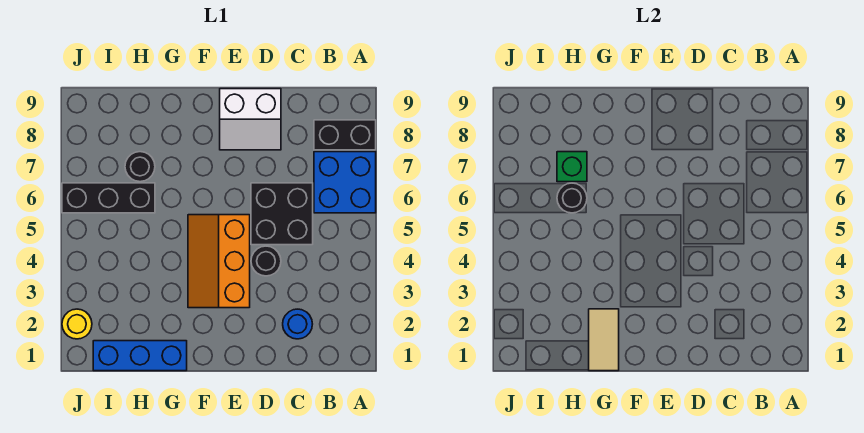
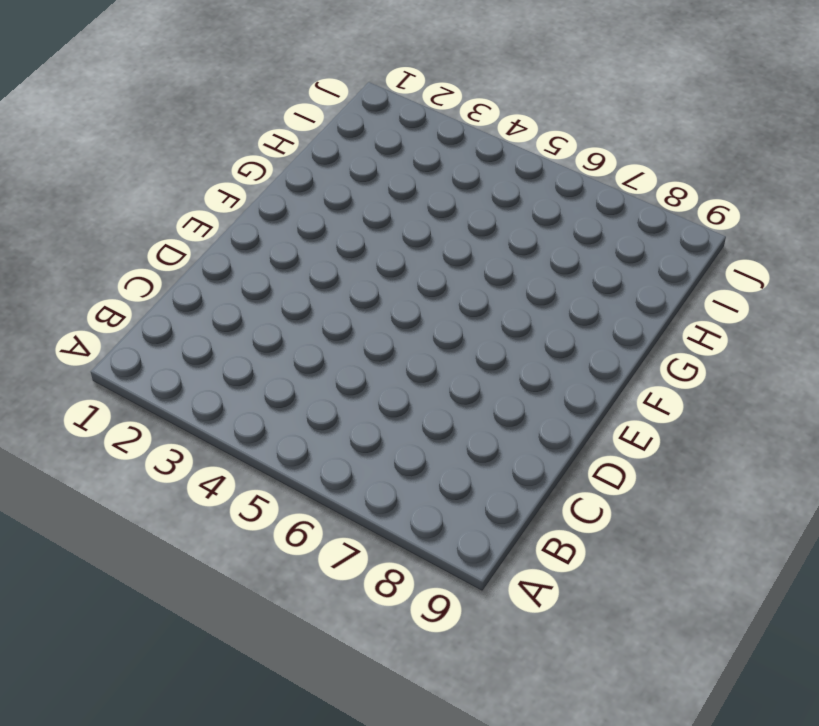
none -> blue 2x2 brick [314,152,376,213]
none -> black 1x2 brick [314,120,376,150]
none -> blue 1x1 round brick [283,309,312,339]

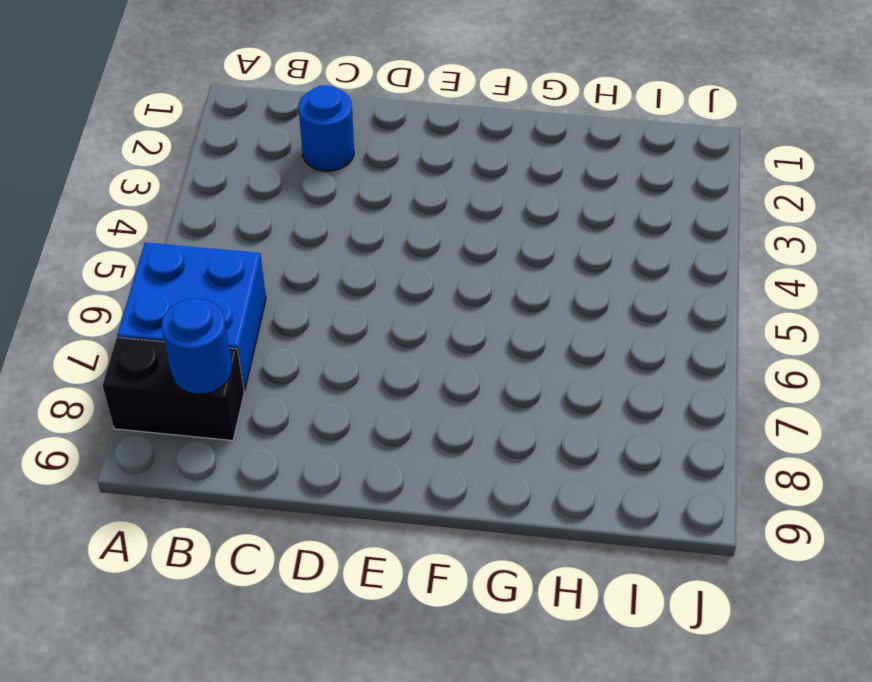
blue 1x1 round brick [162,298,232,394] -> none
none -> black 2x2 brick [251,183,313,245]
none -> black 1x1 round brick [251,246,281,276]
none -> white 2x2 slope [220,89,281,150]

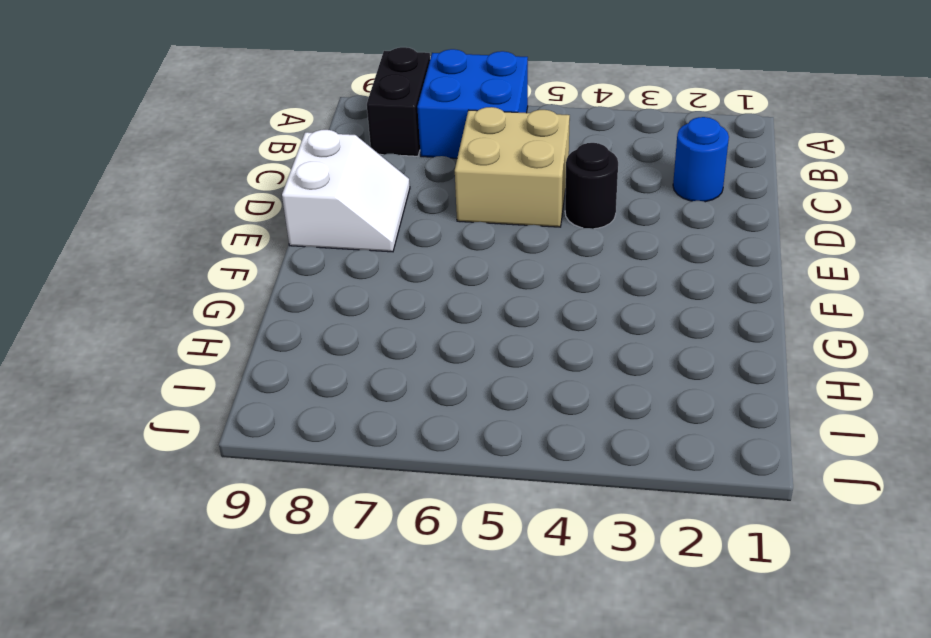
tan 2x2 brick [455,107,570,227] -> black 2x2 brick [251,183,313,245]
none -> orange 2x3 slope [188,215,250,308]
none -> blue 1x3 brick [93,341,187,371]
none -> black 1x3 brick [62,183,155,213]

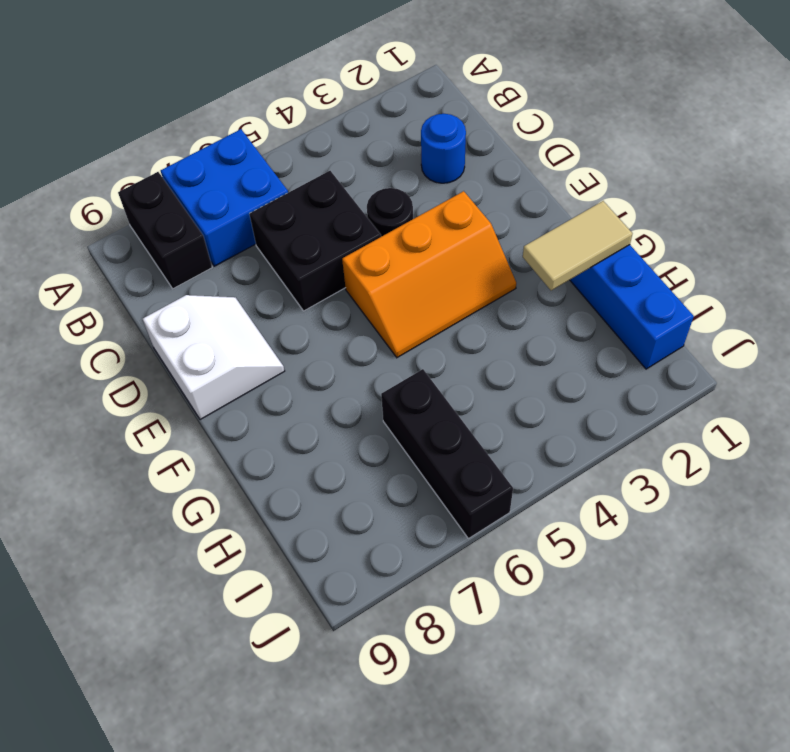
none -> black 1x1 round brick [125,152,155,182]
none -> yellow 1x1 round brick [62,309,92,339]
none -> black 1x1 round brick [557,183,587,213]

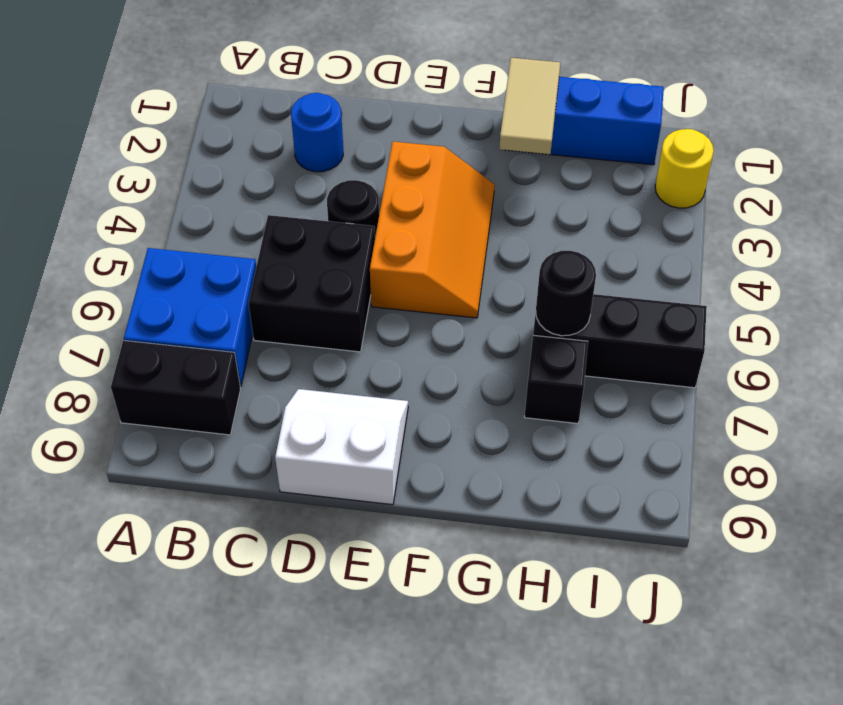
black 1x1 brick [524,335,588,424] -> black 1x1 round brick [125,152,155,182]
none -> green 1x1 brick [557,152,587,182]

